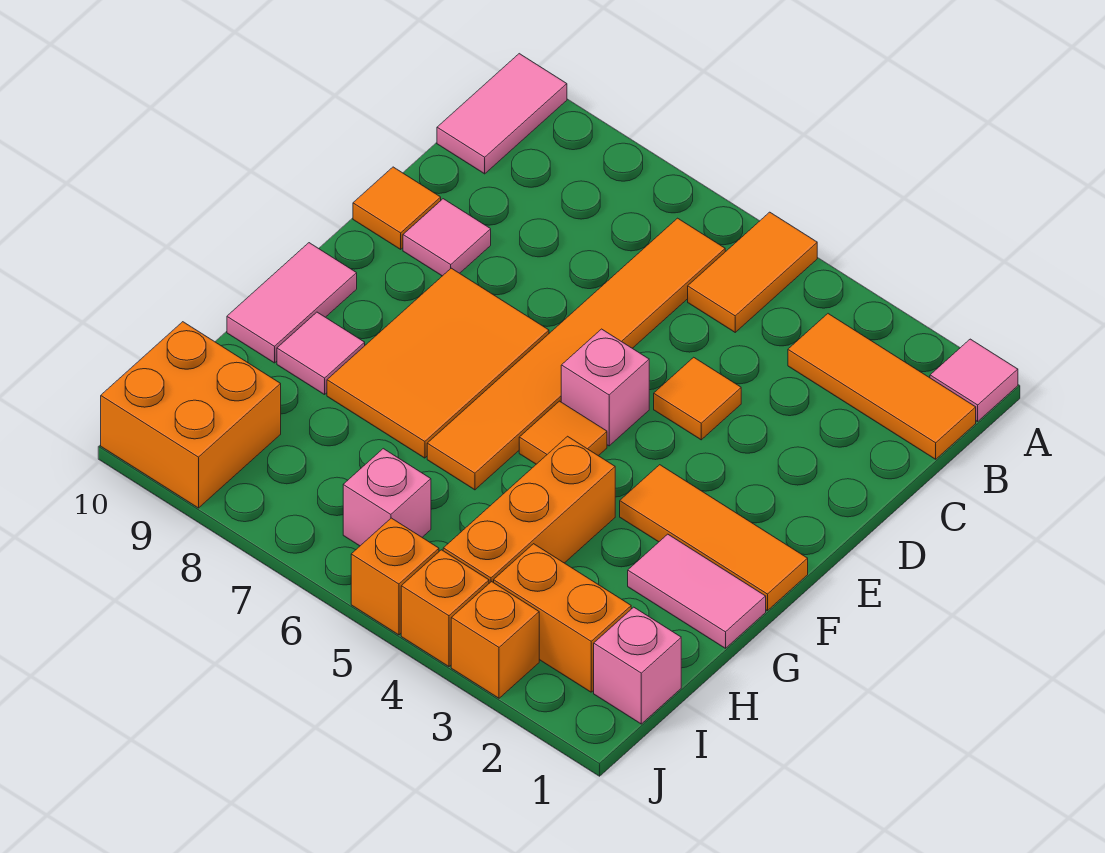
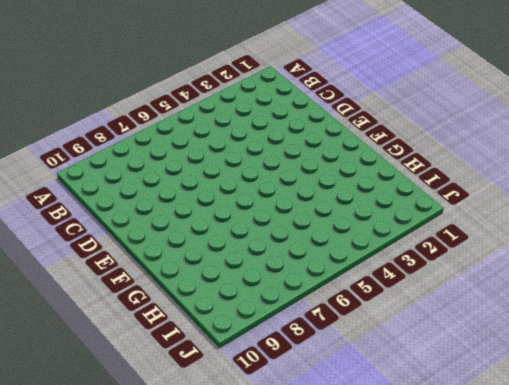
none -> pink 1x1 tile [930,339,1018,421]
none -> orange 1x2 tile [688,212,817,332]
none -> pink 1x2 tile [437,54,567,174]

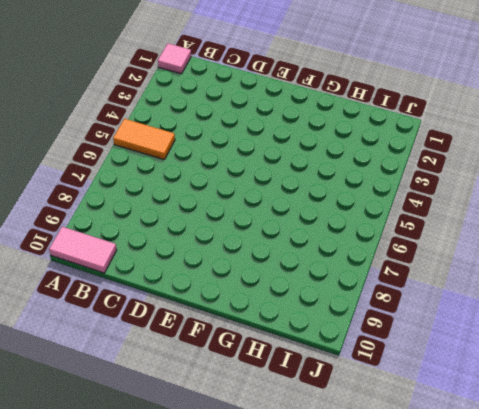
none -> orange 1x3 tile [788,314,976,459]
none -> orange 1x6 tile [427,218,725,490]
none -> orange 1x1 tile [654,357,741,440]

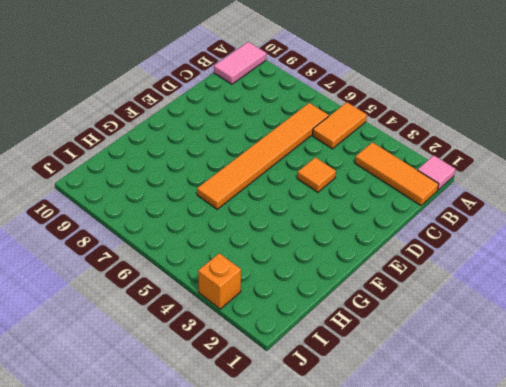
none -> pink 1x1 tile [403,199,491,276]
none -> orange 1x1 tile [353,167,441,249]
none -> pink 1x1 brick [561,329,649,446]

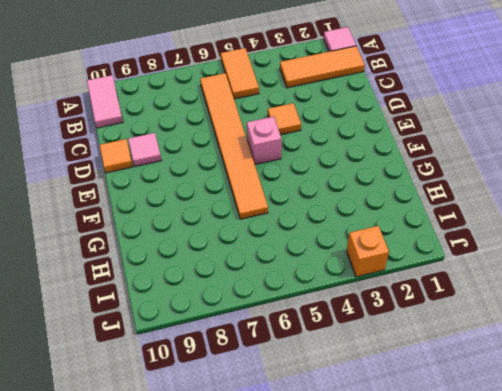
none -> orange 2x3 tile [327,268,549,458]
none -> orange 1x3 tile [620,465,808,611]
none -> orange 1x1 tile [519,401,607,464]

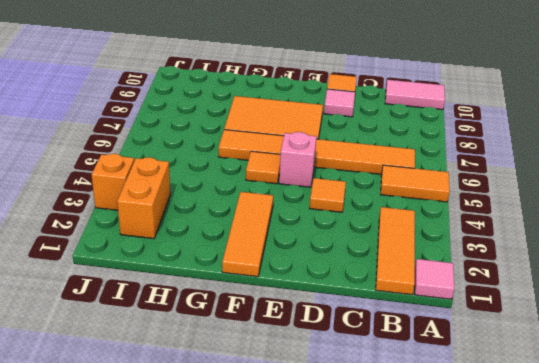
none -> pink 1x2 tile [227,243,357,363]
none -> pink 1x2 tile [628,534,766,648]
none -> orange 1x3 brick [443,436,615,583]

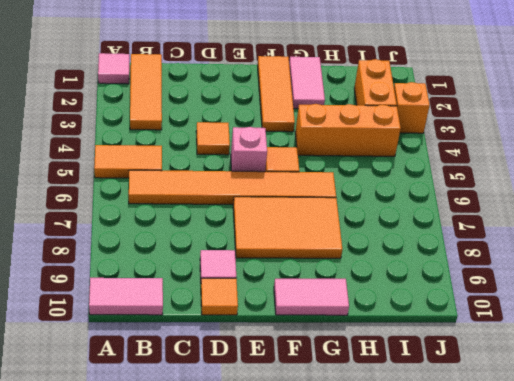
none -> pink 1x1 tile [277,312,365,395]
none -> pink 1x1 brick [594,607,681,724]
none -> pink 1x1 brick [343,449,431,546]

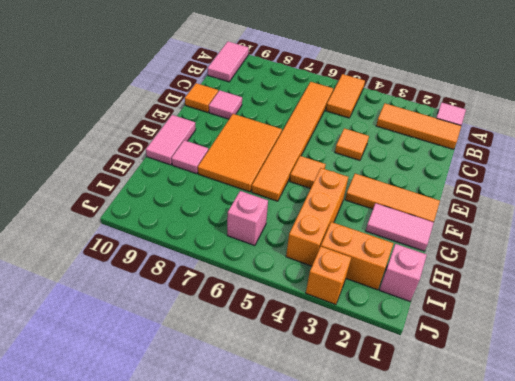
none -> pink 1x1 brick [561,329,649,446]
none -> orange 2x2 brick [101,322,281,508]
none -> orange 1x1 brick [401,550,489,667]

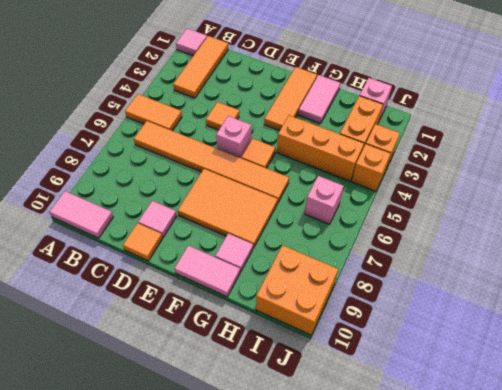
none -> orange 1x1 brick [351,518,439,635]

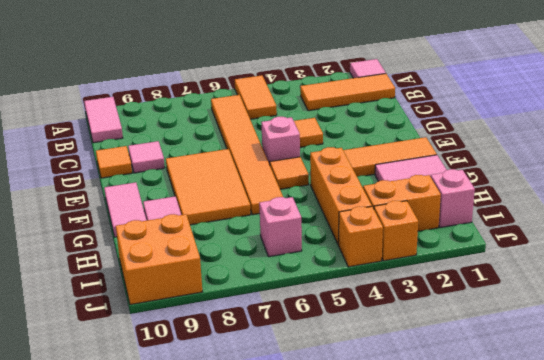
none -> orange 1x1 brick [351,518,439,635]

